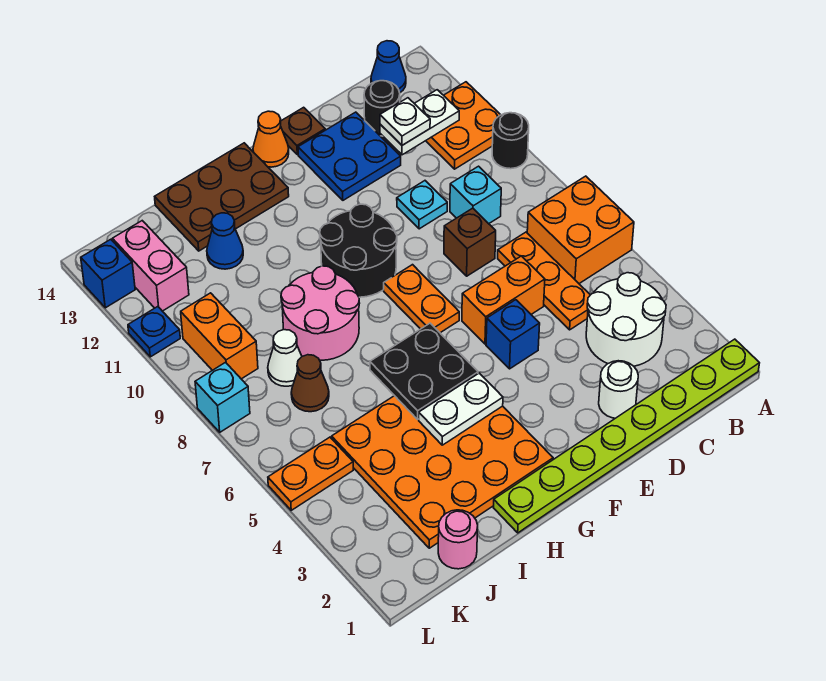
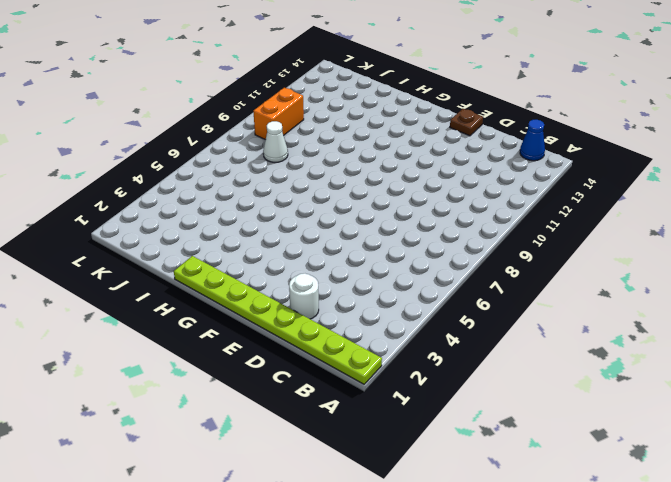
none -> orange 2x2 brick [527,176,634,284]
none -> black 1x1 round brick [492,113,529,169]
none -> orange 2x2 plate [426,82,500,169]
none -> white 2x2 round brick [586,273,666,366]

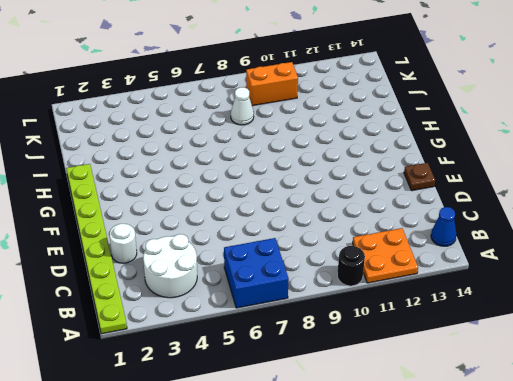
blue 2x2 brick [224,238,289,308] -> orange 2x2 brick [527,176,634,284]
none -> orange 1x3 plate [498,232,590,330]
none -> cyan 1x1 brick [450,166,501,224]
none -> black 1x1 round brick [364,81,400,136]
none -> orange 1x2 brick [462,256,545,344]

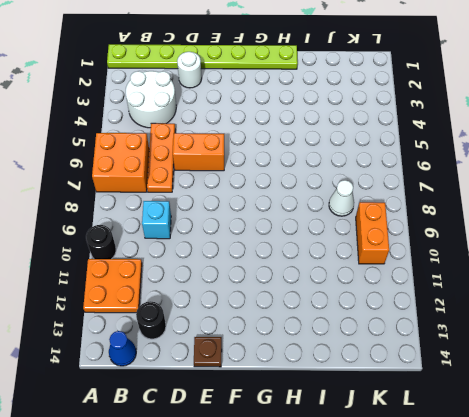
none -> brown 1x1 brick [444,208,496,276]
none -> cyan 1x1 plate [397,181,447,229]
none -> blue 2x2 plate [298,112,401,200]
none -> blue 1x1 brick [486,300,540,369]

